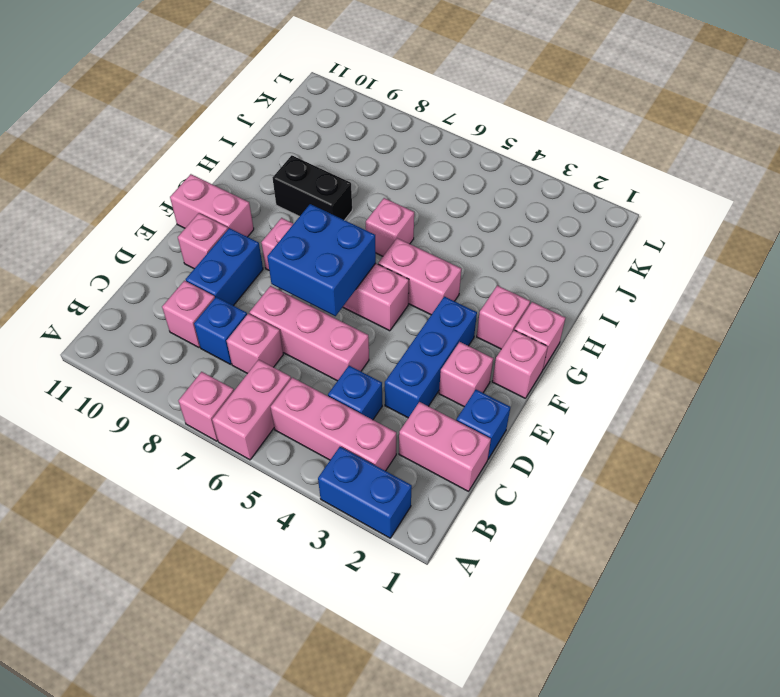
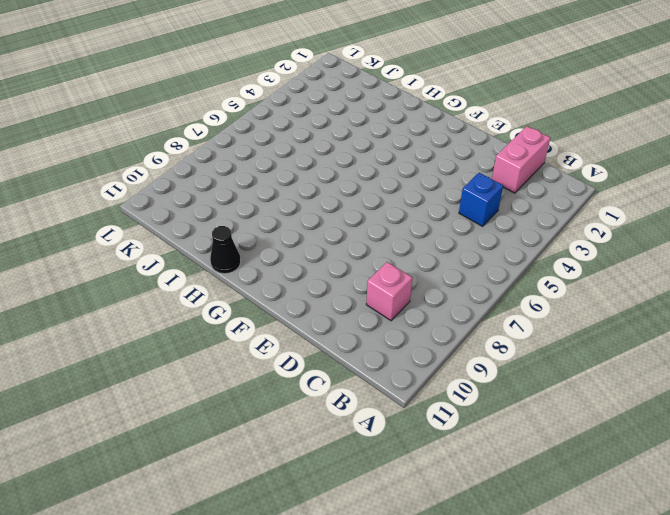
black 1x1 cone [210,226,241,274] -> none
none -> blue 1x2 brick [318,447,412,538]
none -> pink 1x2 brick [212,360,291,460]
none -> pink 1x1 brick [178,372,234,441]

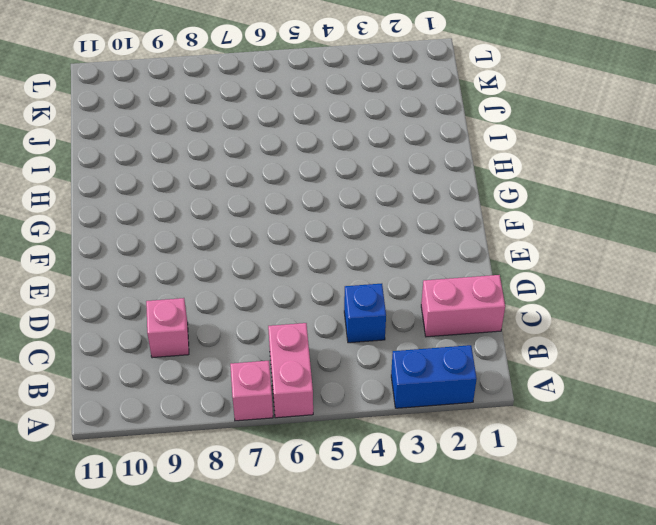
none -> pink 1x3 brick [271,378,396,471]
none -> pink 1x1 brick [227,314,283,374]
none -> blue 1x1 brick [194,297,247,364]

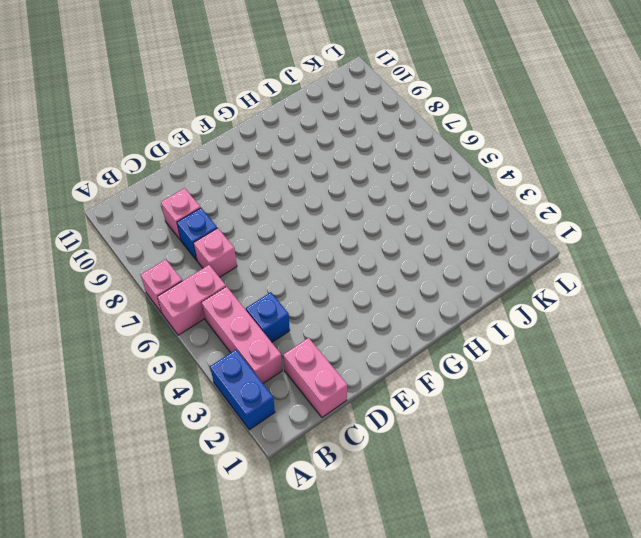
none -> blue 1x1 brick [456,390,510,459]
none -> blue 1x3 brick [385,297,477,418]
none -> pink 1x3 brick [249,286,369,381]

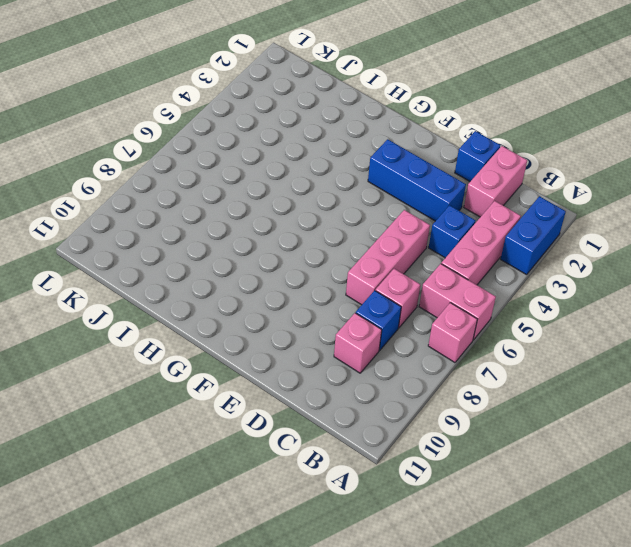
none -> blue 1x2 brick [186,228,263,306]
none -> pink 1x1 brick [439,342,493,407]
none -> pink 1x1 brick [178,213,228,269]

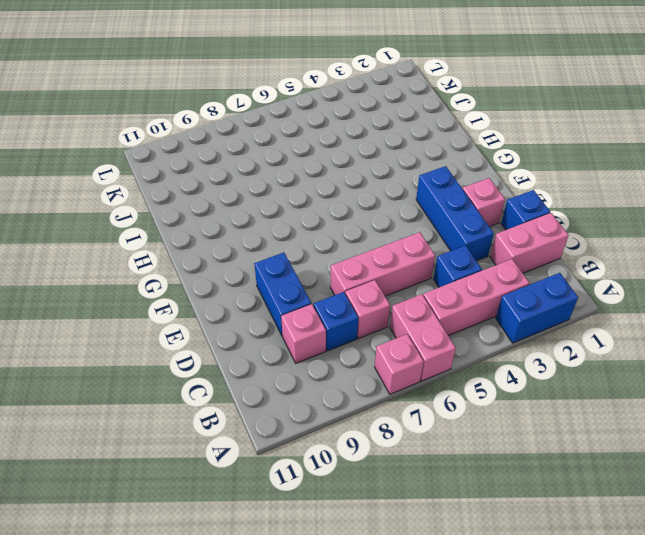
none -> pink 1x1 brick [178,213,228,269]
none -> pink 1x1 brick [492,330,548,398]
none -> pink 1x4 brick [261,218,409,331]

